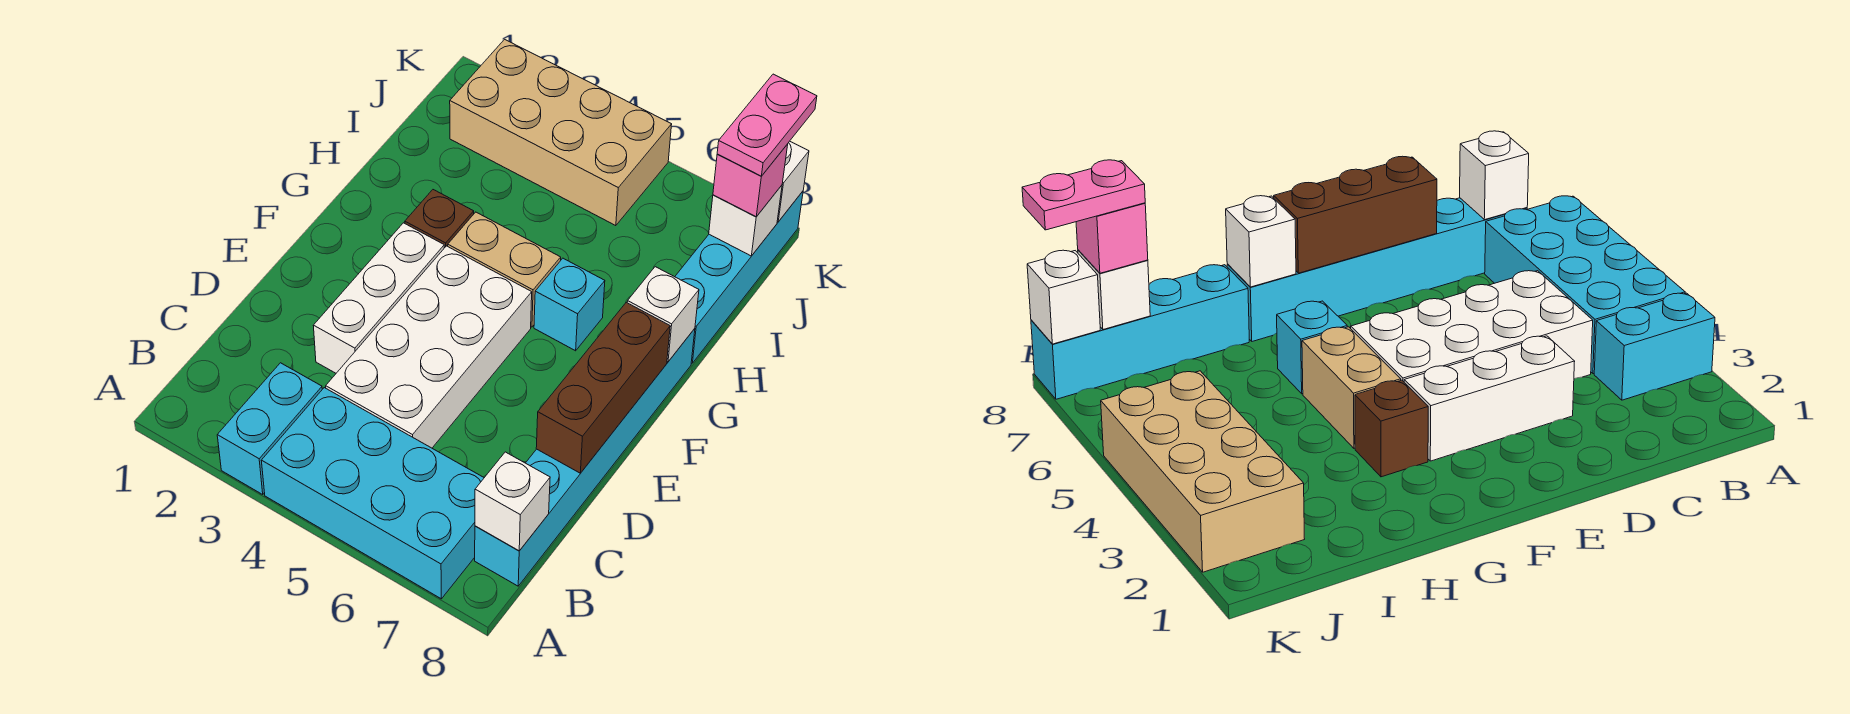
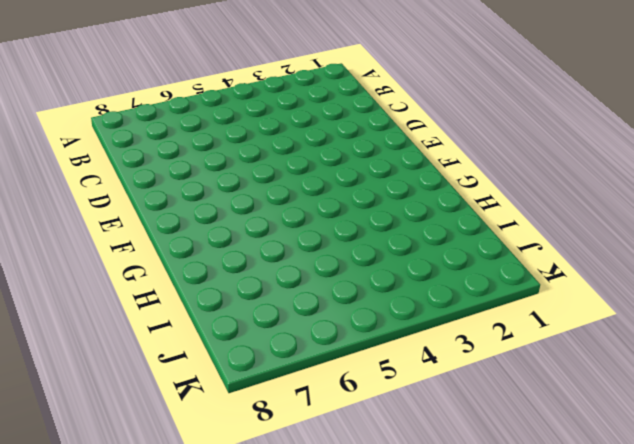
none -> cyan 1x2 brick [217,363,322,494]
none -> cyan 2x4 brick [261,388,484,599]
none -> cyan 1x6 brick [475,329,695,586]

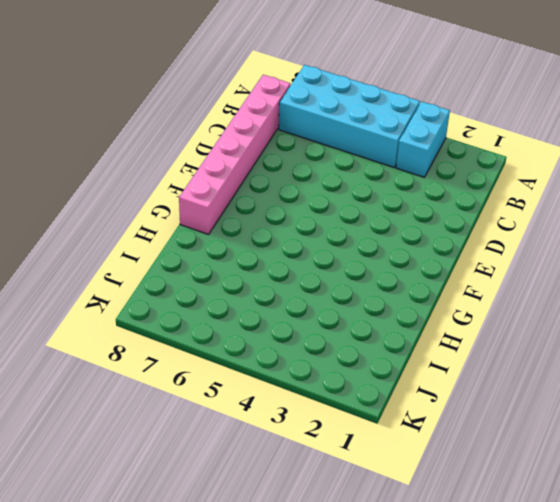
pink 1x6 brick [179,75,290,234] -> cyan 1x6 brick [475,329,695,586]
none -> white 2x4 brick [326,246,532,448]
none -> white 1x3 brick [313,223,444,373]
none -> brown 1x1 brick [405,190,474,248]

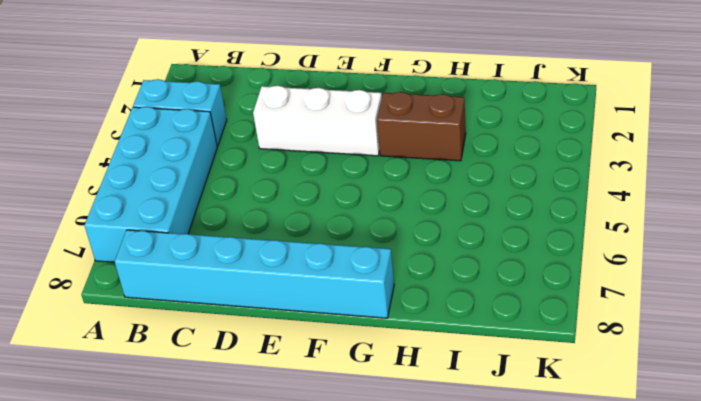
brown 1x2 brick [377,92,466,161] -> brown 1x1 brick [405,190,474,248]
none -> white 2x4 brick [326,246,532,448]
none -> tan 1x2 brick [448,212,561,327]
none -> cyan 1x1 brick [534,258,605,351]

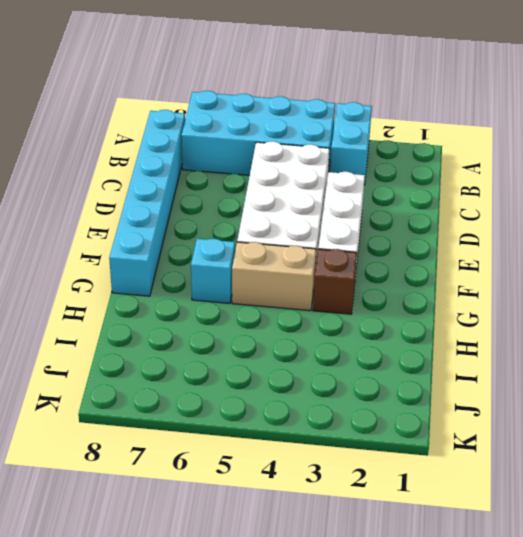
none -> cyan 1x4 brick [675,191,803,363]
none -> tan 2x4 brick [450,39,672,226]
none -> white 1x1 brick [475,452,550,551]

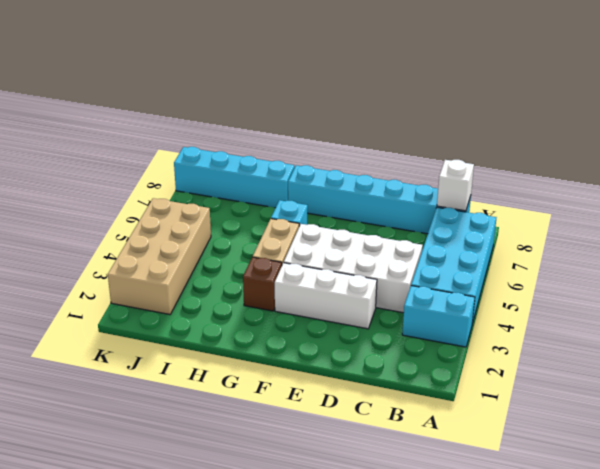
none -> brown 1x3 brick [536,302,670,473]
none -> white 1x1 brick [627,267,699,362]
none -> white 1x1 brick [709,185,782,256]

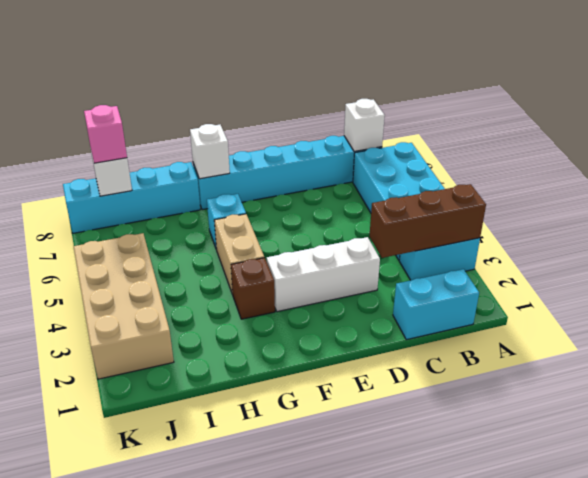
brown 1x3 brick [370,184,486,258] -> brown 1x3 brick moved to [536,302,670,473]
cyan 1x2 brick [393,269,479,340] -> none
none -> white 2x4 brick [326,246,532,448]
none -> white 1x1 brick [777,141,809,222]
none -> pink 1x2 plate [717,74,817,176]

